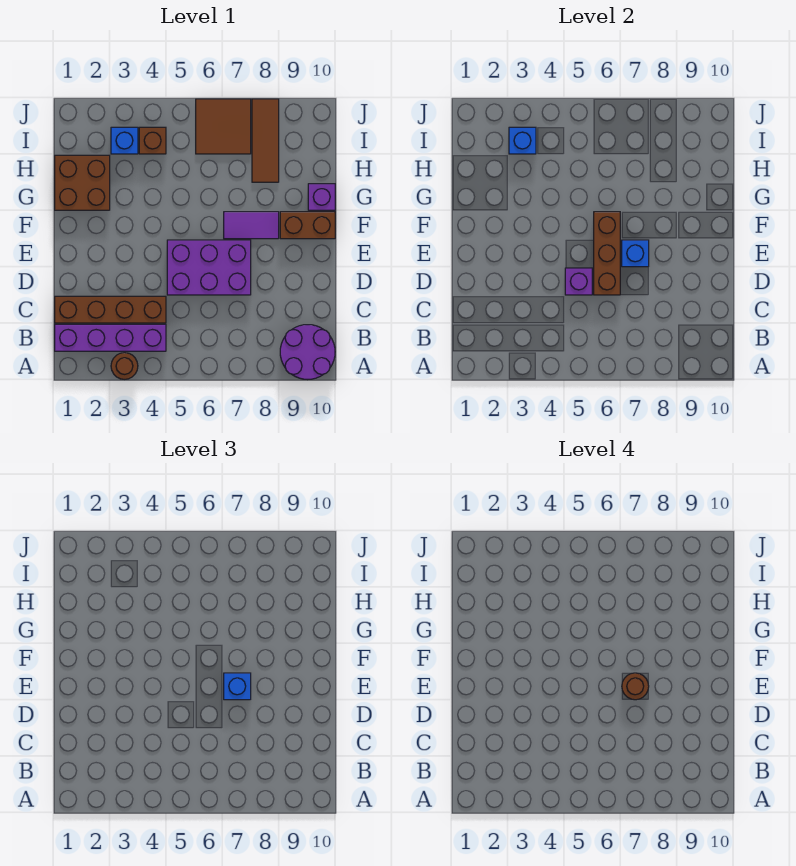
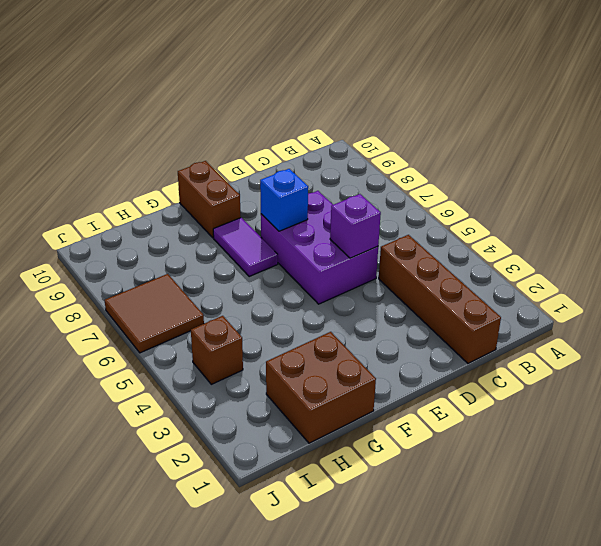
none -> brown 1x1 round brick [111,353,138,379]
none -> purple 2x2 round brick [280,325,335,380]
none -> purple 1x4 brick [55,324,166,351]

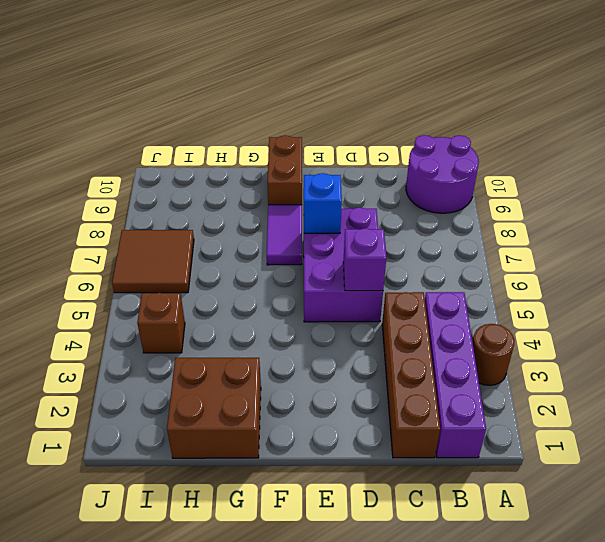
none -> purple 1x1 brick [308,184,335,210]
none -> brown 1x3 tile [252,99,279,182]
none -> blue 1x1 brick [111,127,138,154]

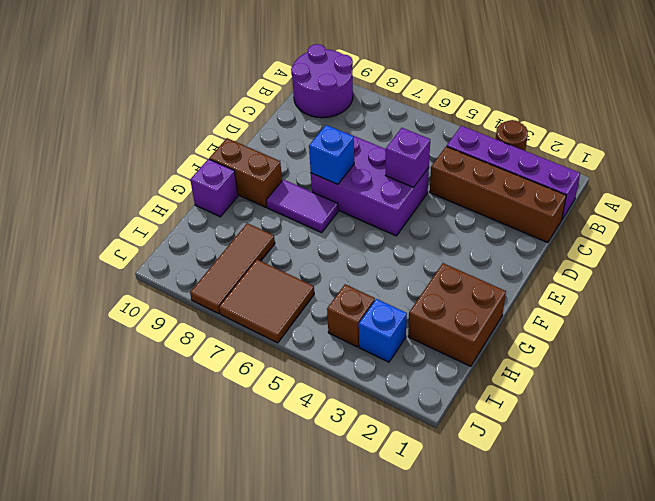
none -> brown 1x3 brick [594,212,620,295]
none -> blue 1x1 brick [509,127,536,154]
none -> blue 1x1 brick [224,673,251,700]

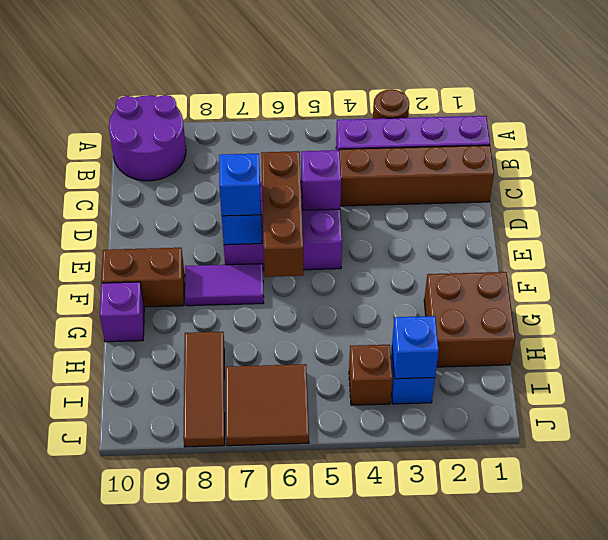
none -> brown 1x1 round brick [622,673,649,700]

